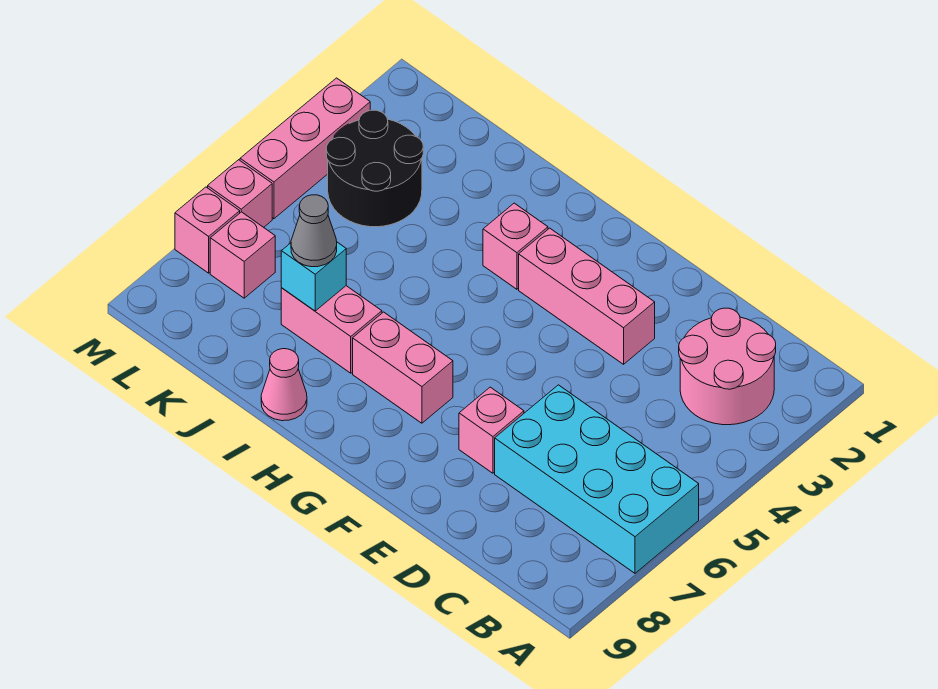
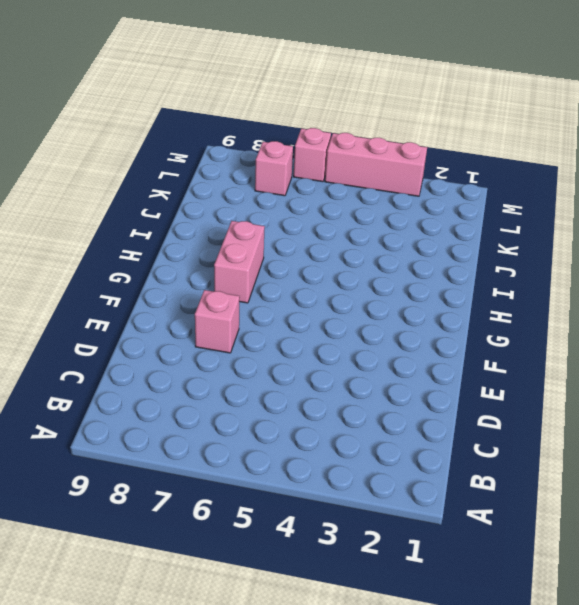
none -> cyan 2x4 brick [495,385,699,573]
none -> pink 2x2 round brick [679,308,776,425]
none -> pink 1x3 brick [519,228,655,364]

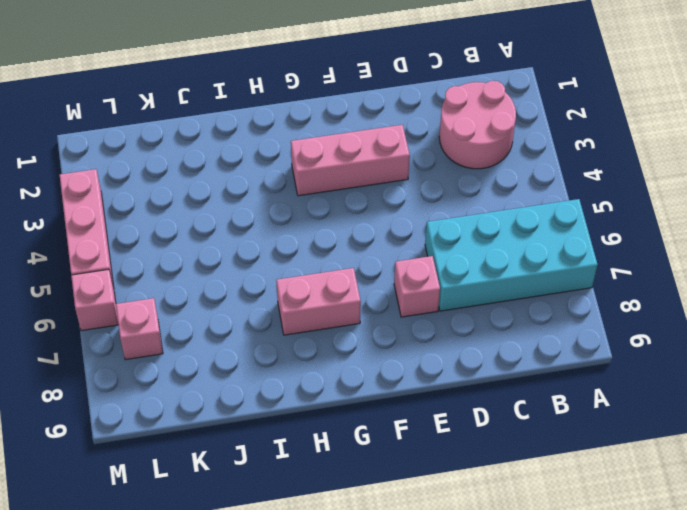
none -> pink 1x1 brick [483,203,548,289]
none -> pink 1x2 brick [281,286,382,373]
none -> pink 1x1 cone [261,349,307,421]

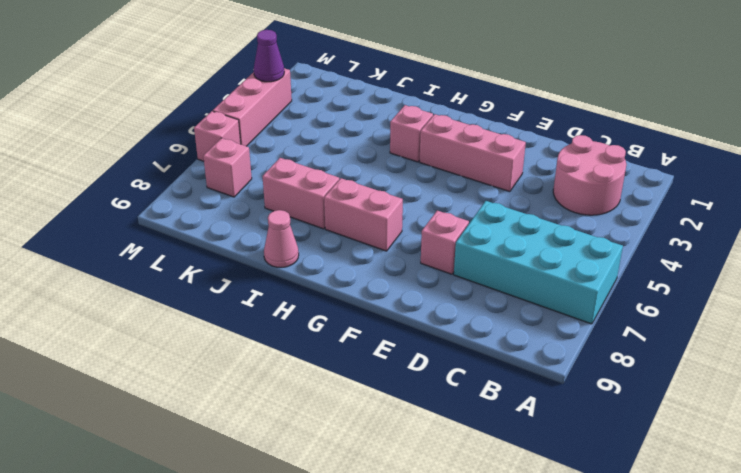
purple 1x1 cone [254,30,284,82] -> none
none -> black 2x2 round brick [326,110,423,227]
none -> pink 1x1 brick [175,187,240,273]
none -> cyan 1x1 brick [281,242,346,311]

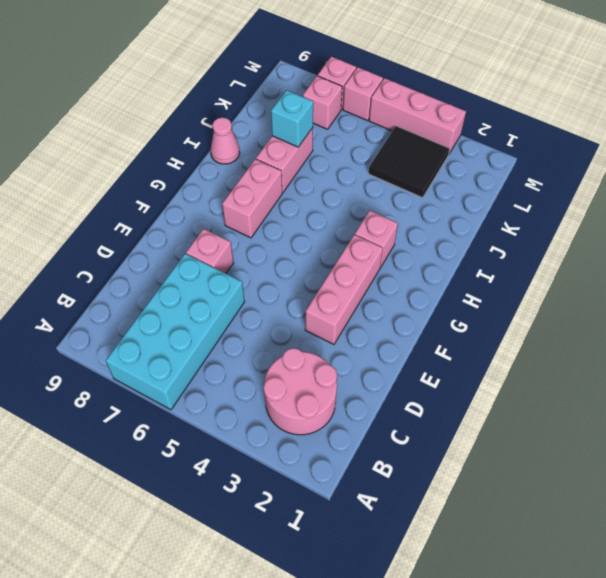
black 2x2 tile [368,126,450,198] -> black 2x2 round brick [326,110,423,227]
none -> grey 1x1 cone [291,195,337,267]

